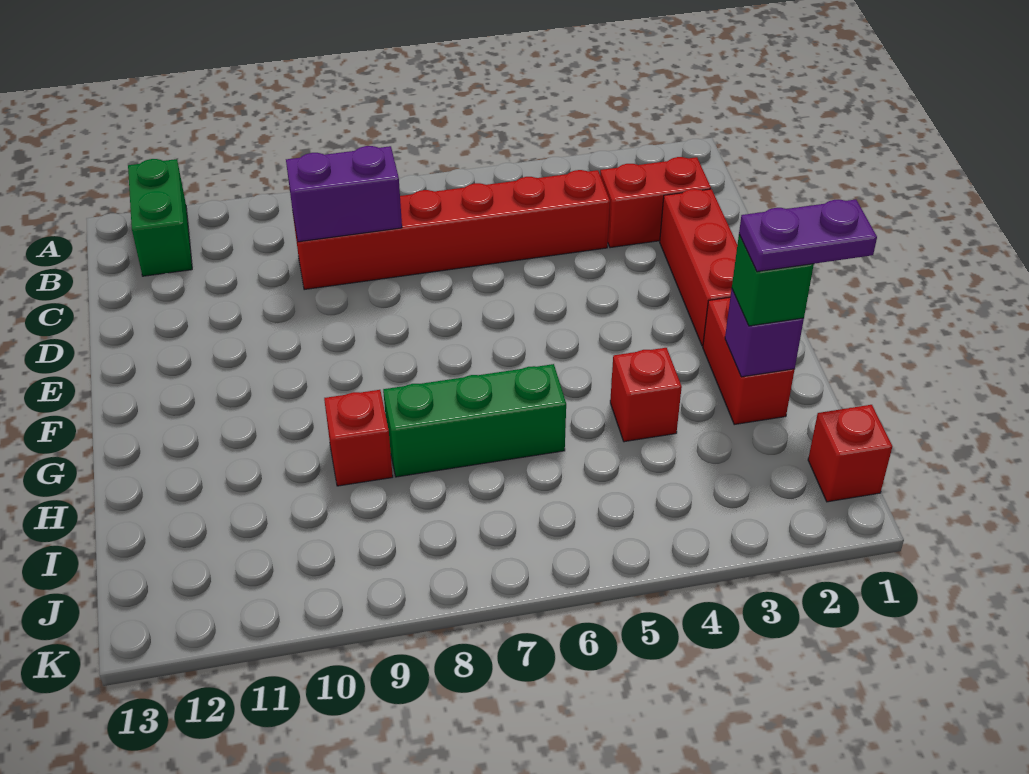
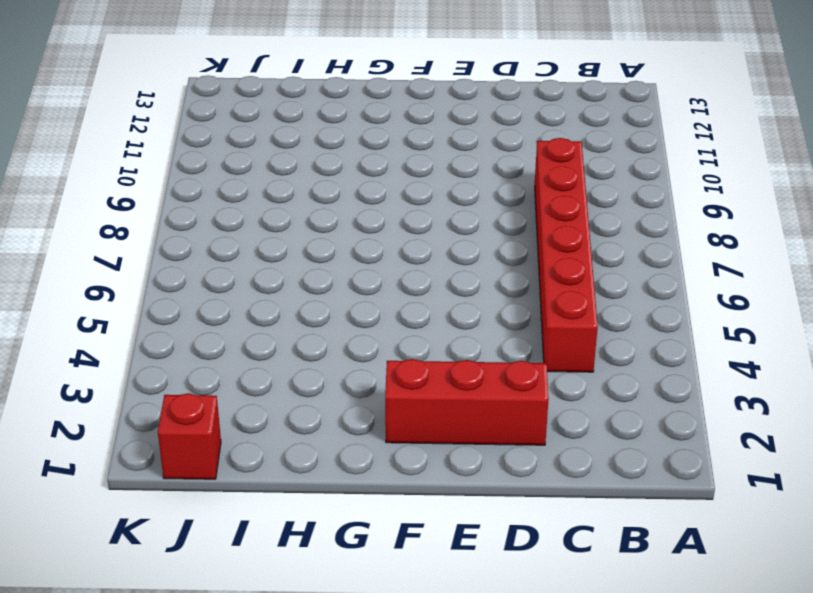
none -> green 1x2 brick [128,159,192,276]
none -> red 1x2 brick [600,157,711,248]
none -> red 1x2 brick [703,297,795,424]

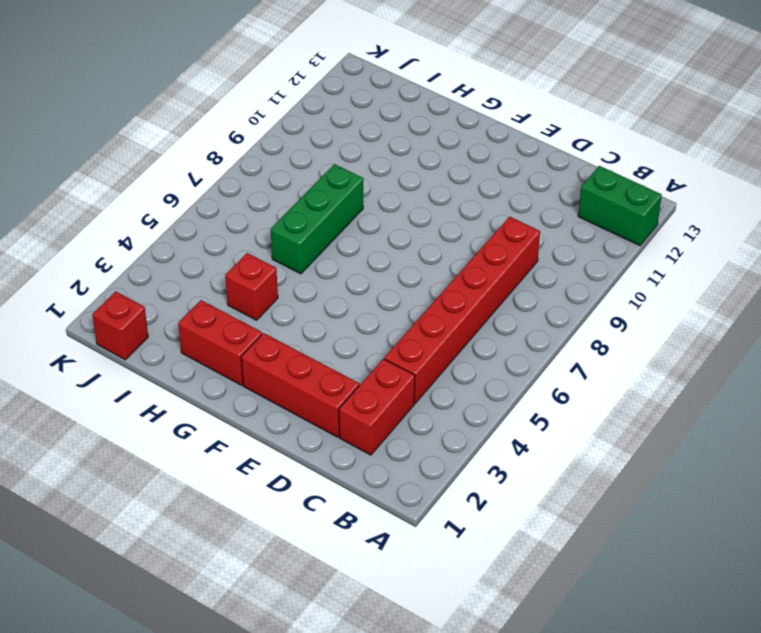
none -> red 1x1 brick [324,390,393,486]
none -> purple 1x2 brick [286,146,402,242]
none -> purple 1x1 brick [725,289,804,377]

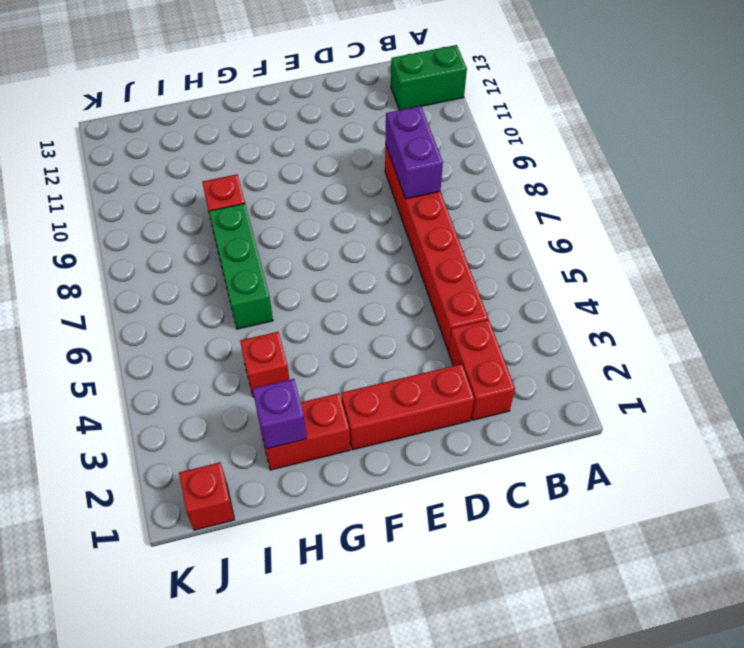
none -> green 1x1 brick [732,235,814,326]
none -> purple 1x2 plate [739,199,877,272]

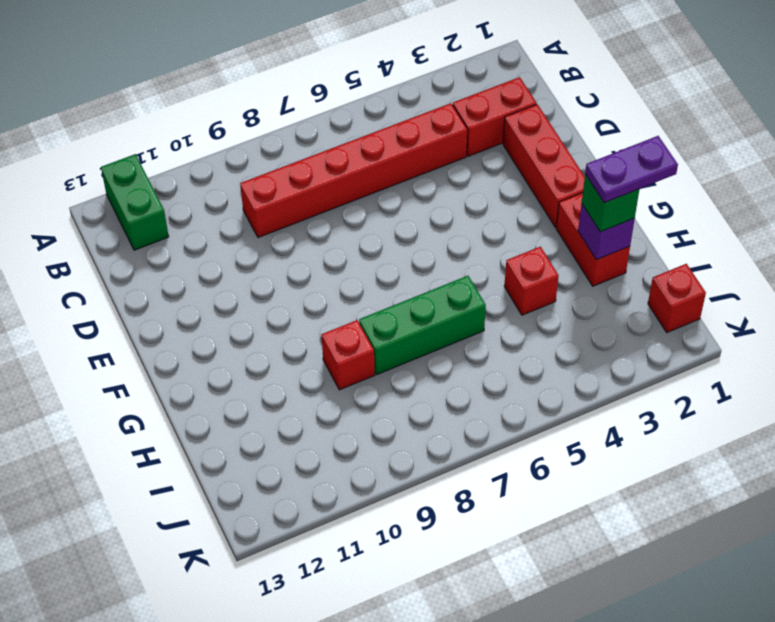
none -> purple 1x2 brick [286,146,402,242]

